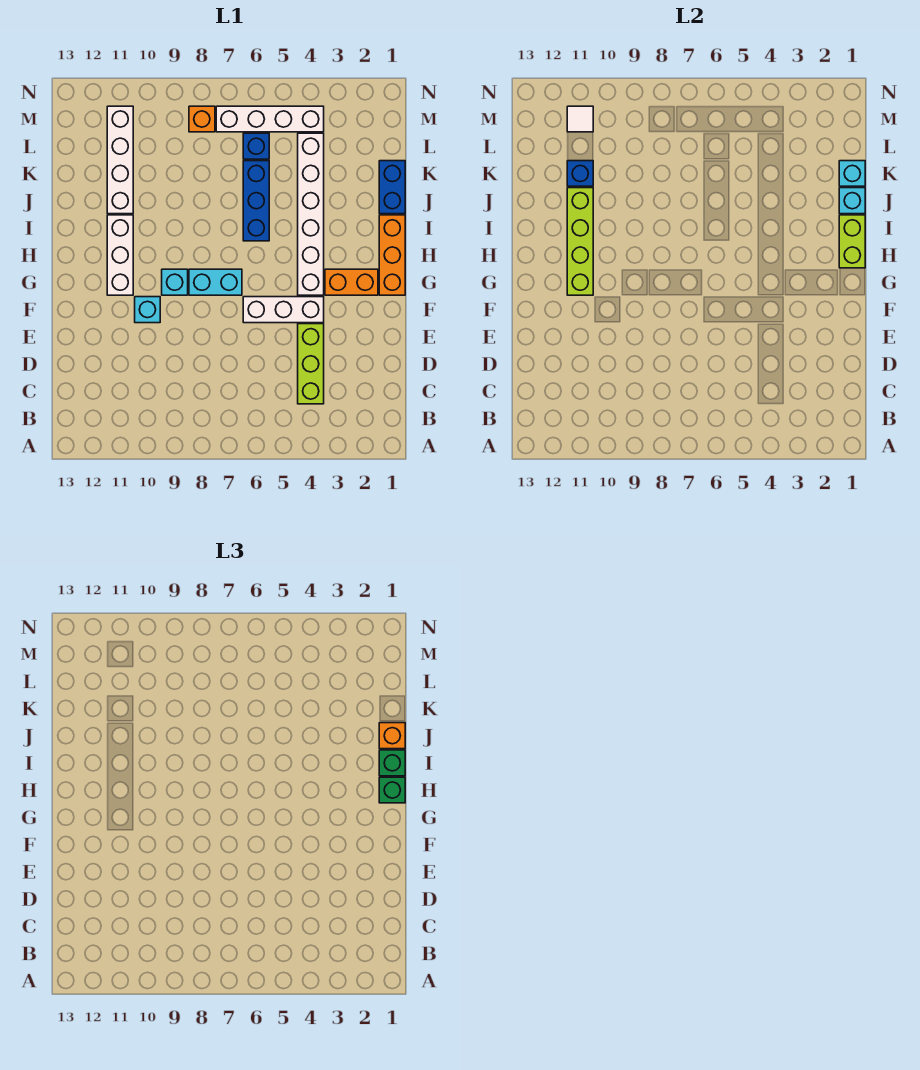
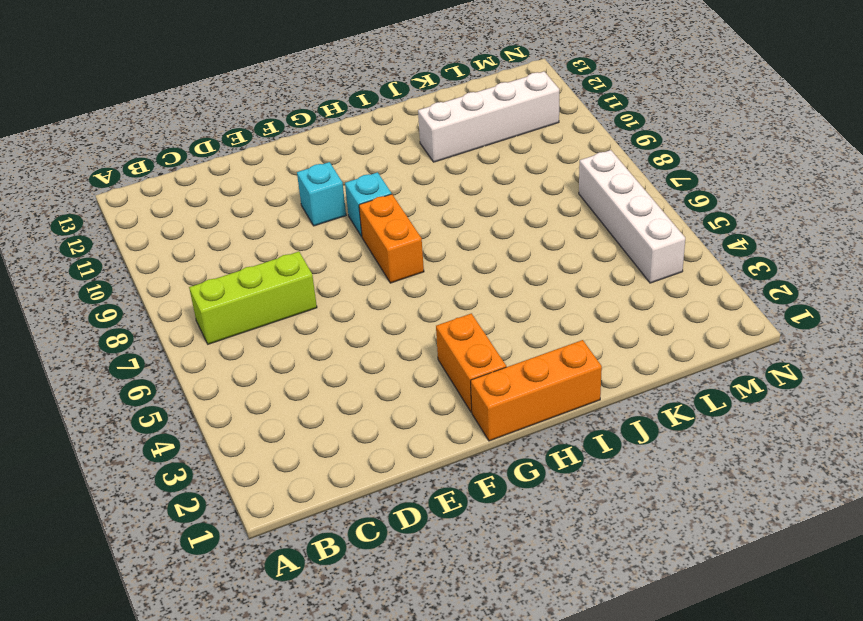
lime 1x3 brick [189,252,317,344] -> lime 1x3 brick moved to [298,324,324,404]
orange 1x2 brick [359,194,424,283] -> cyan 1x2 brick [189,269,242,295]
none -> white 1x3 brick [243,297,324,323]
none -> white 1x6 brick [298,133,324,295]
none -> white 1x3 brick [107,215,133,295]

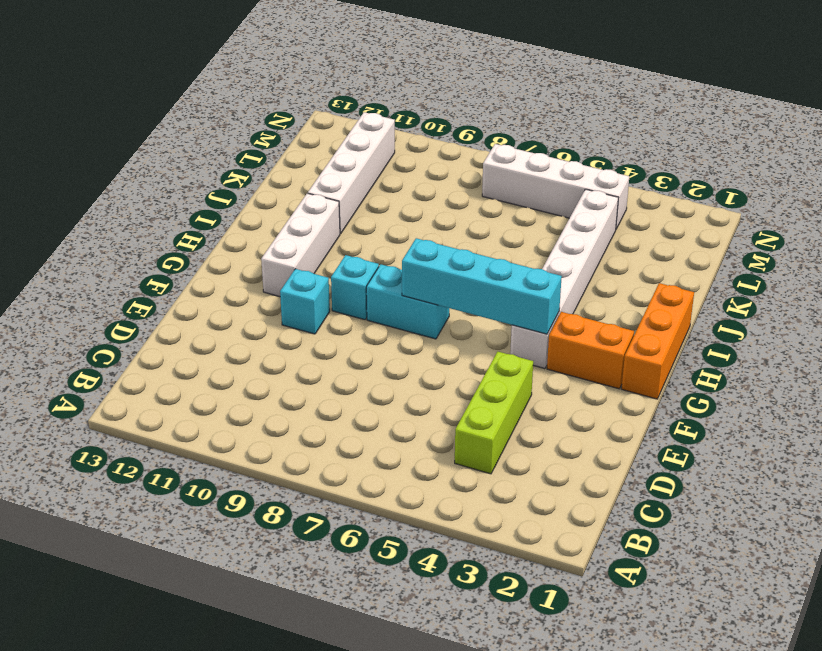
cyan 1x4 brick [402,238,562,334] -> none
none -> white 1x3 brick [243,297,324,323]
none -> blue 1x3 brick [243,161,269,241]
none -> blue 1x2 brick [379,161,405,214]

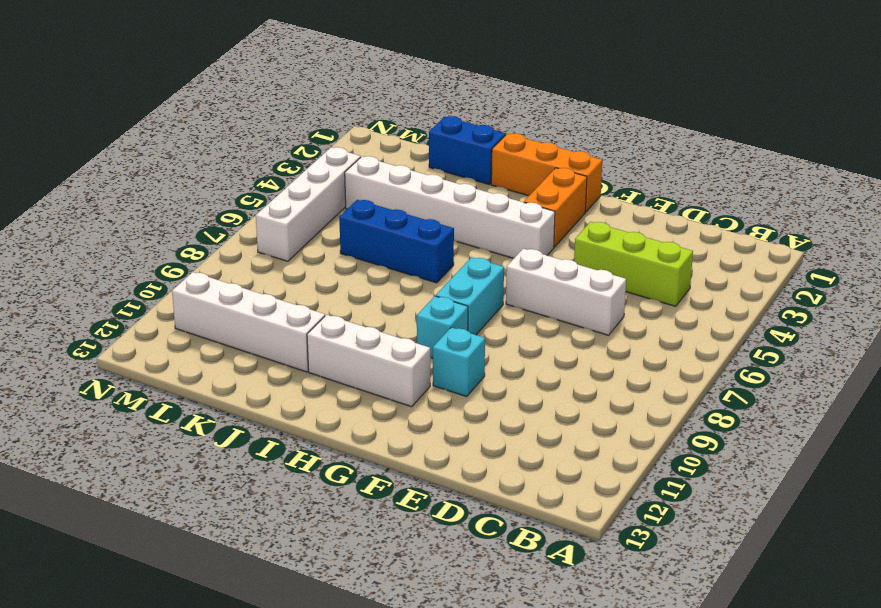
white 1x3 brick [506,249,626,335] -> white 1x3 brick turned to [243,297,324,323]
none -> blue 1x1 brick [243,133,269,159]
none -> orange 1x1 brick [189,106,215,132]
none -> lime 1x4 brick [567,188,593,295]

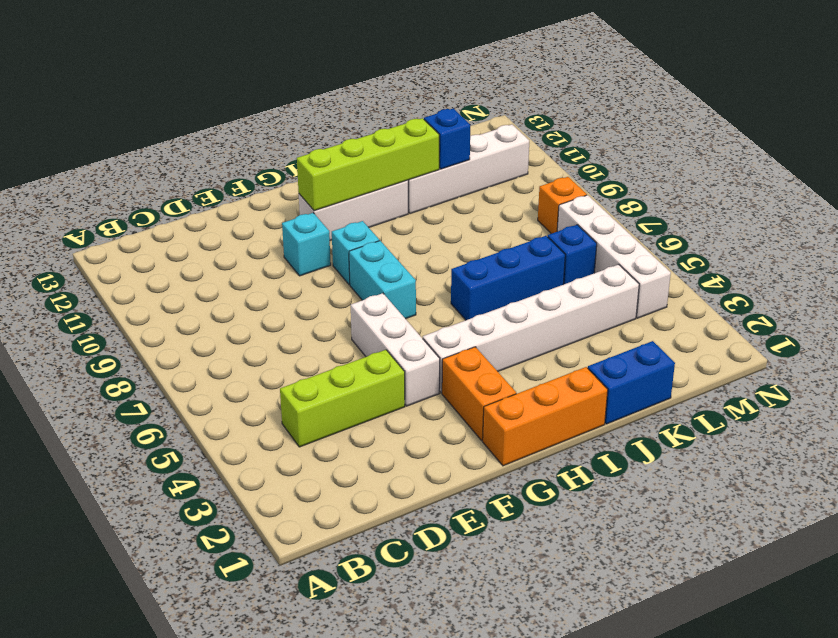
none -> lime 1x2 brick [839,215,865,268]
none -> cyan 1x1 brick [839,188,865,214]
none -> cyan 1x1 brick [839,161,865,186]

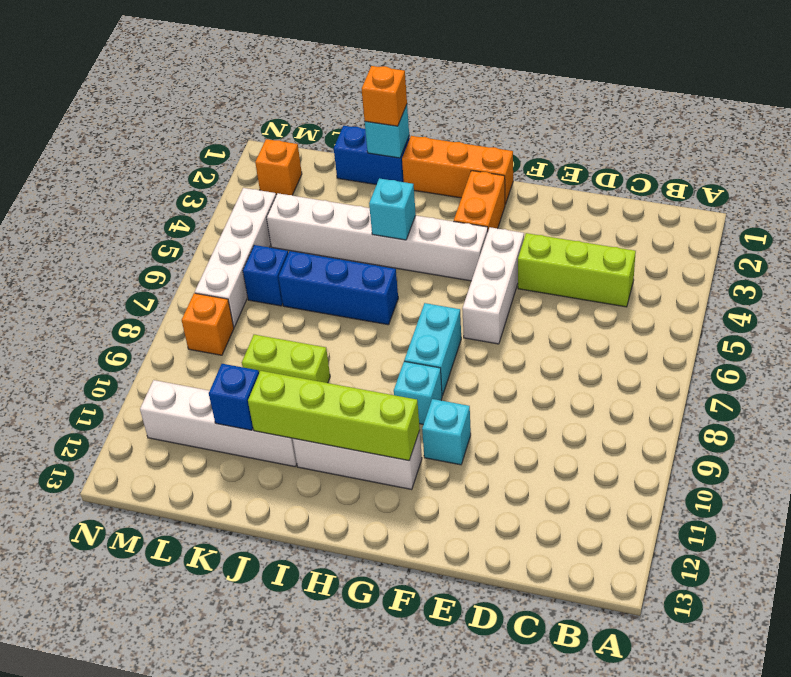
cyan 1x1 brick [369,178,416,240] -> cyan 1x1 brick moved to [839,161,865,186]
lime 1x2 brick [242,334,330,383] -> lime 1x2 brick moved to [839,215,865,268]
orange 1x1 brick [255,139,302,195] -> none
none -> white 1x1 tile [567,106,593,132]
none -> green 1x1 brick [379,777,405,803]
none -> green 1x1 brick [379,750,405,776]

